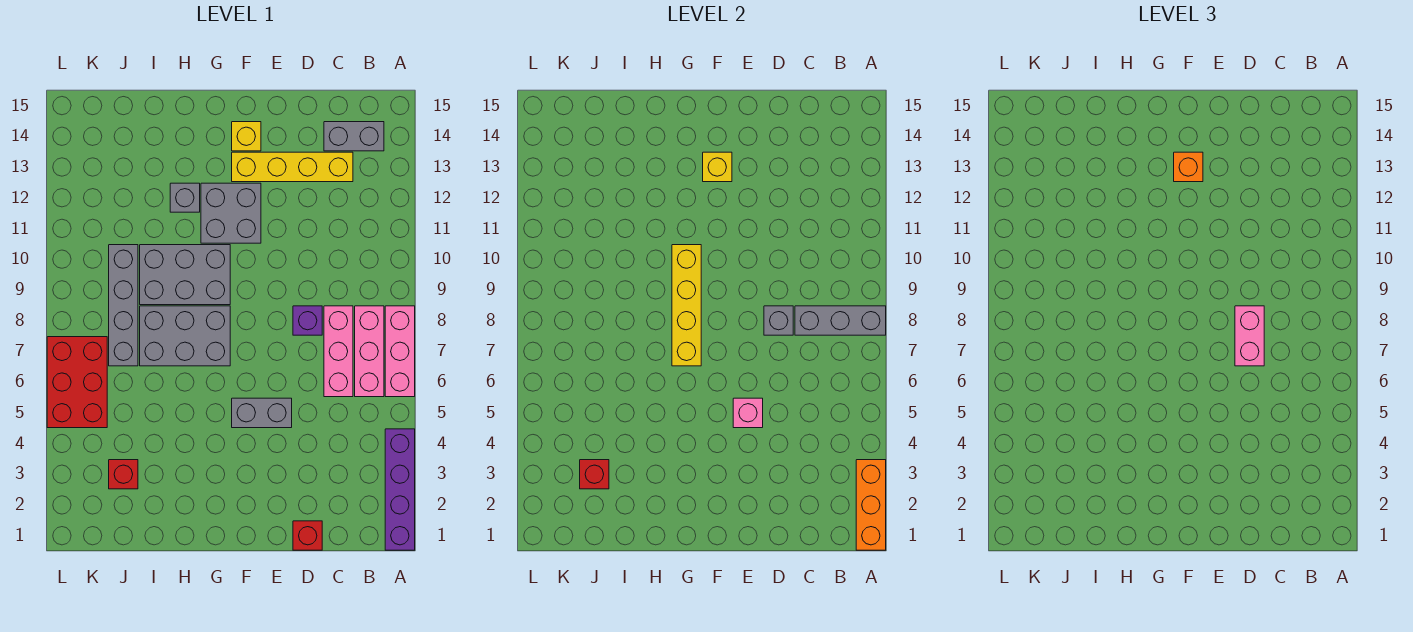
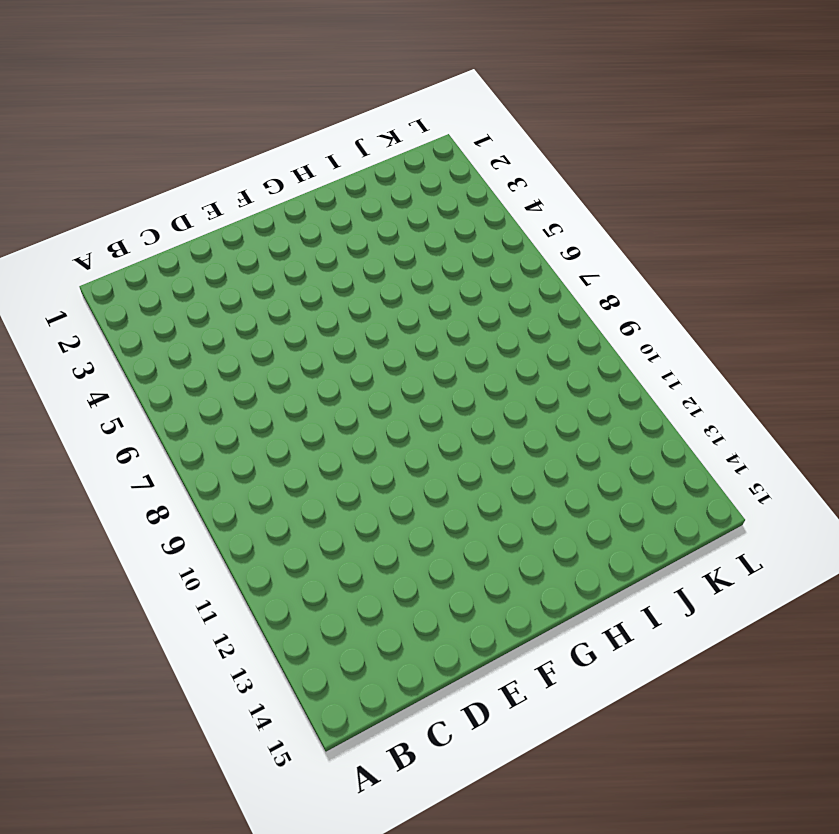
none -> purple 1x4 brick [385,429,415,550]
none -> pink 1x3 brick [385,306,415,397]
none -> pink 1x3 brick [355,306,384,397]

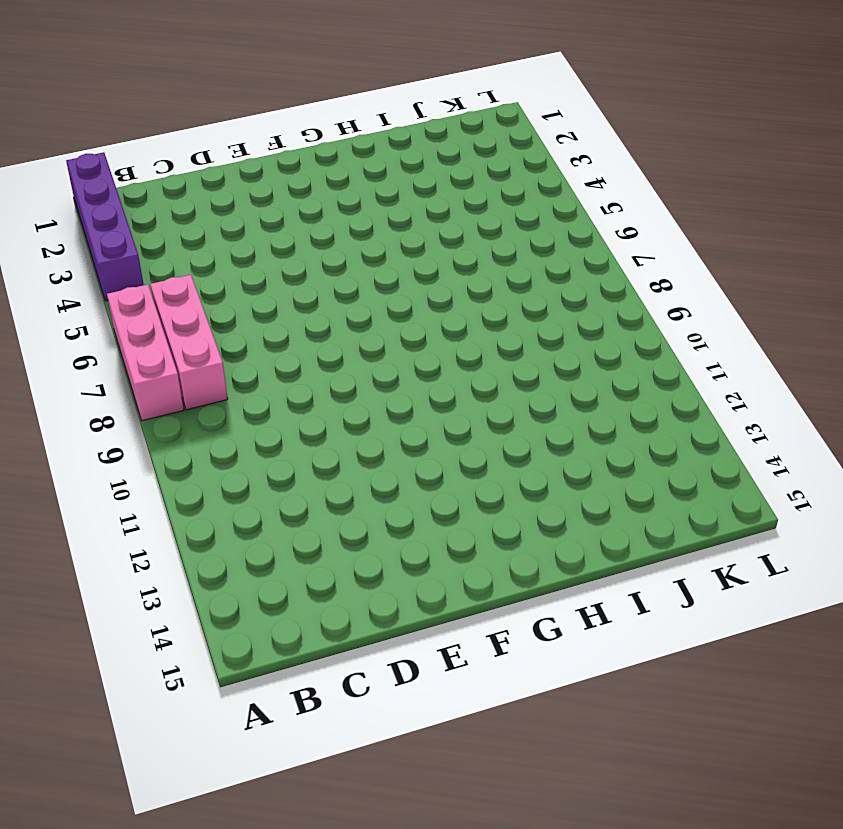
none -> grey 1x2 brick [324,122,384,151]
none -> pink 1x3 brick [324,306,353,397]
none -> yellow 1x4 brick [232,152,353,182]

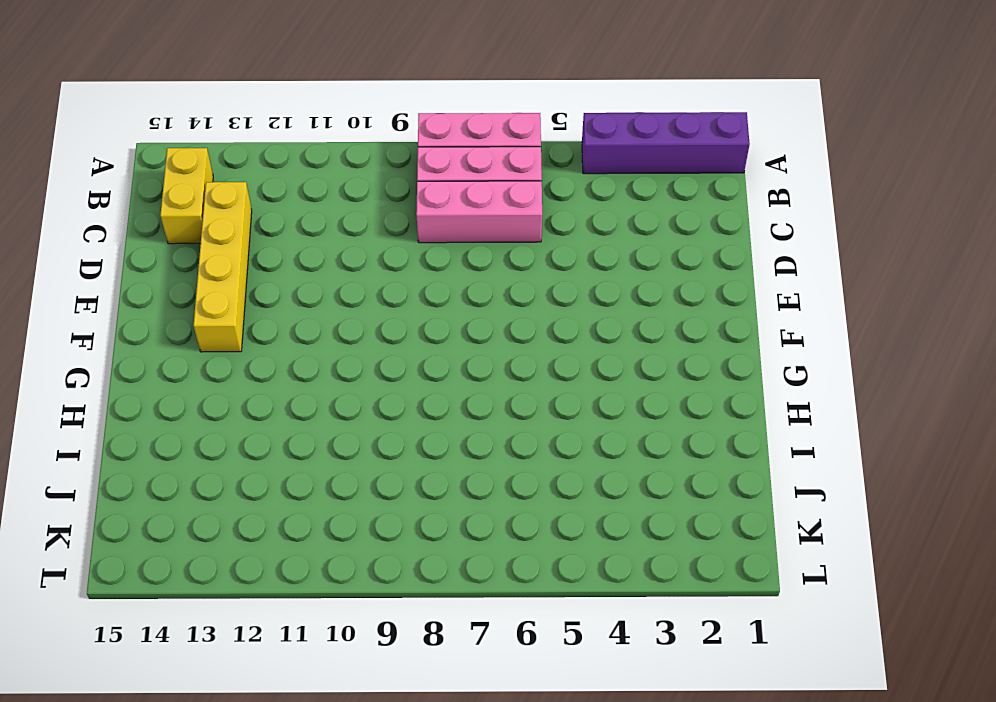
yellow 1x2 brick [160,148,213,244] -> grey 1x2 brick [324,122,384,151]
none -> red 1x1 brick [293,521,322,550]
none -> purple 1x1 brick [293,306,322,335]
none -> grey 1x2 brick [232,398,292,428]

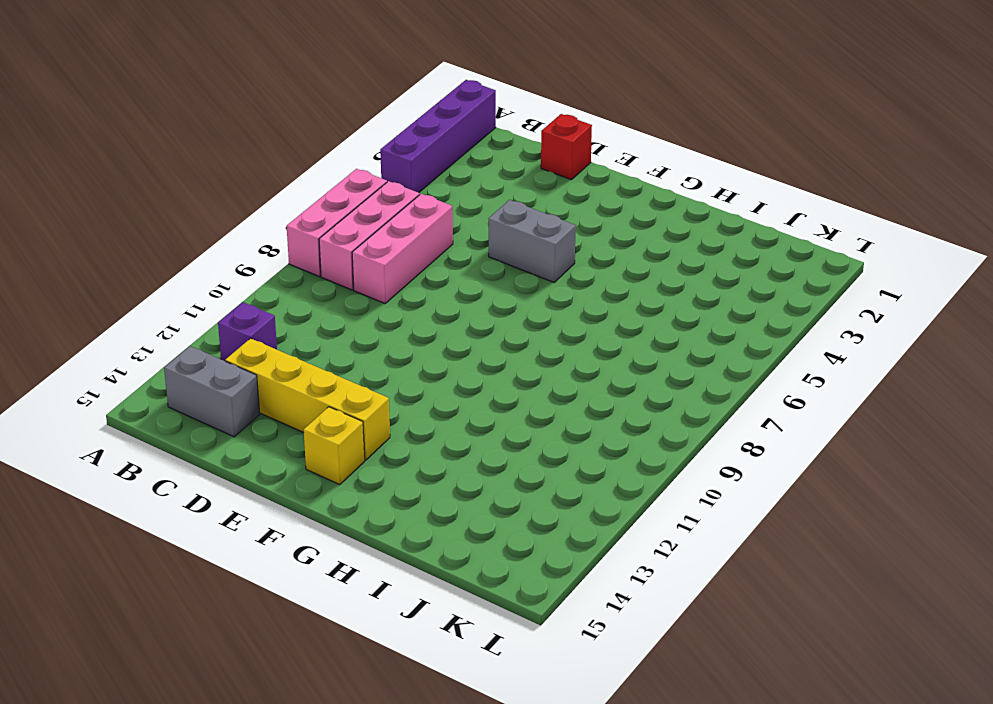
purple 1x1 brick [218,302,277,361] -> purple 1x1 brick moved to [293,306,322,335]
none -> grey 2x2 brick [201,183,261,243]
none -> grey 2x3 brick [140,306,230,366]
none -> grey 2x3 brick [140,245,230,305]

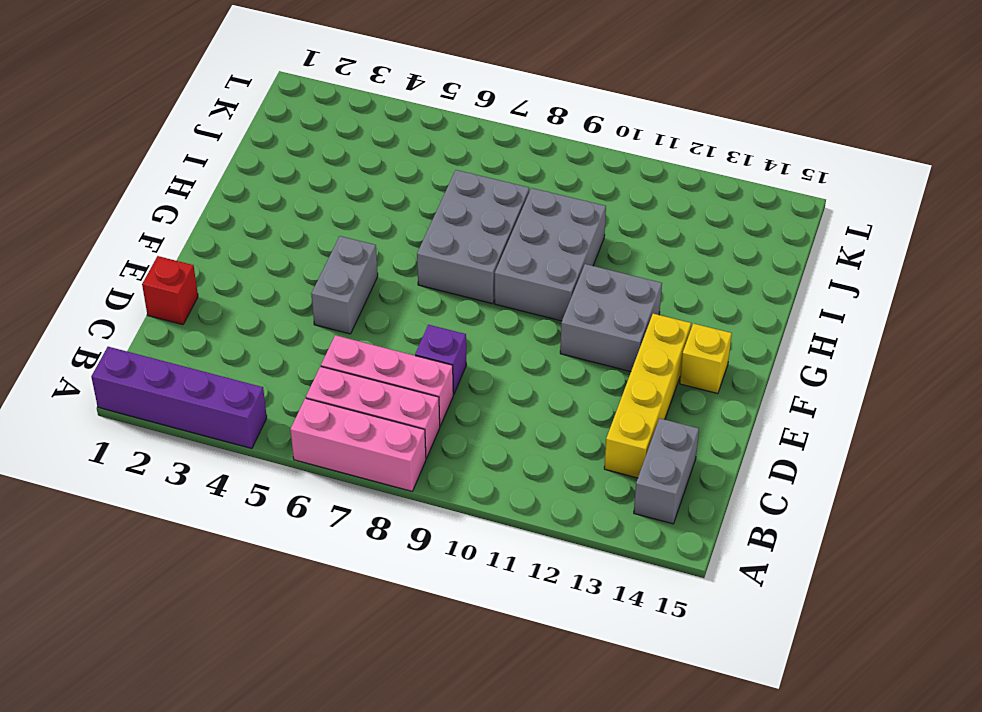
none -> grey 1x1 brick [170,183,200,212]
none -> red 1x1 brick [109,460,138,489]
none -> grey 1x4 brick [109,245,138,366]

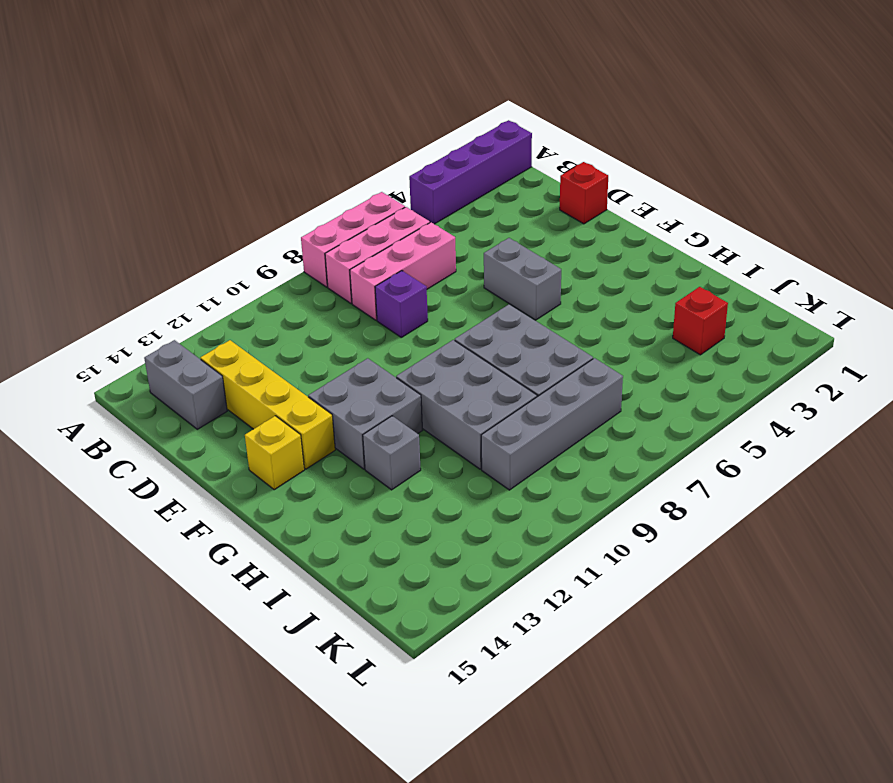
none -> red 2x3 brick [47,337,107,428]
none -> orange 1x3 brick [856,460,886,550]
none -> grey 1x3 brick [795,306,886,335]

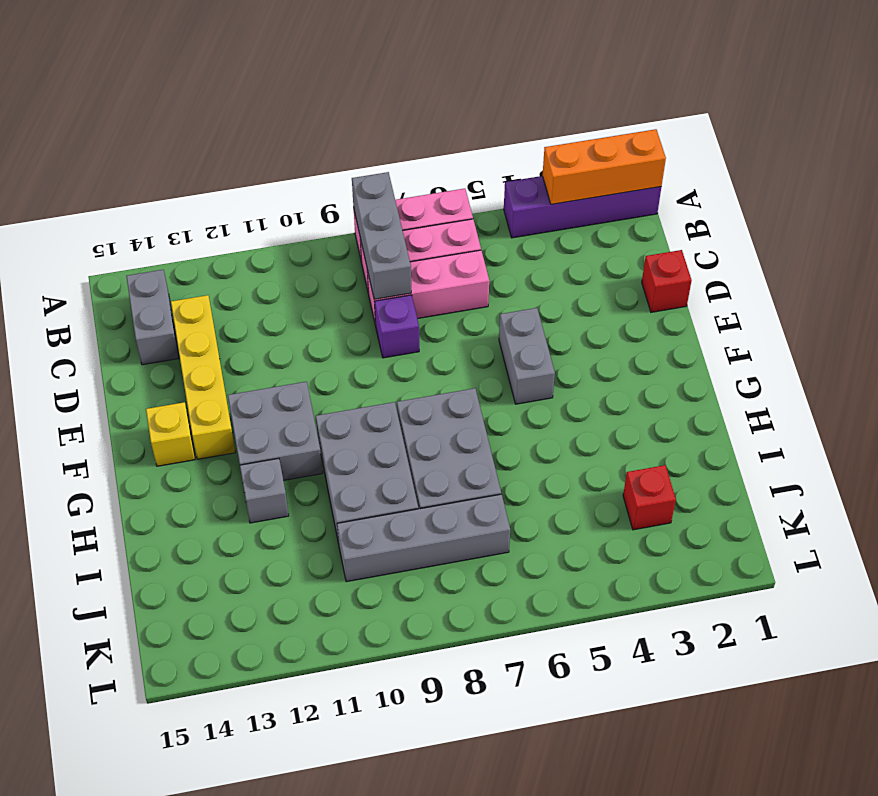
none -> red 2x3 brick [47,337,107,428]
none -> grey 1x1 brick [764,306,793,335]
none -> pink 1x1 brick [733,398,763,428]

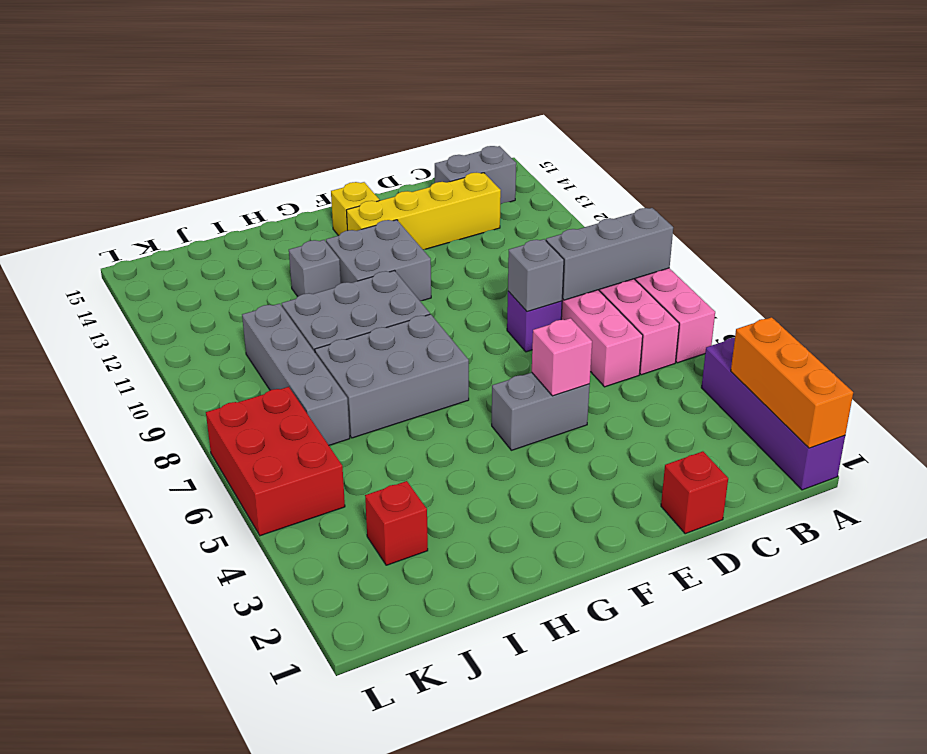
none -> yellow 1x1 brick [703,152,732,182]
none -> yellow 1x4 brick [672,245,701,366]
none -> red 1x1 brick [580,460,609,489]

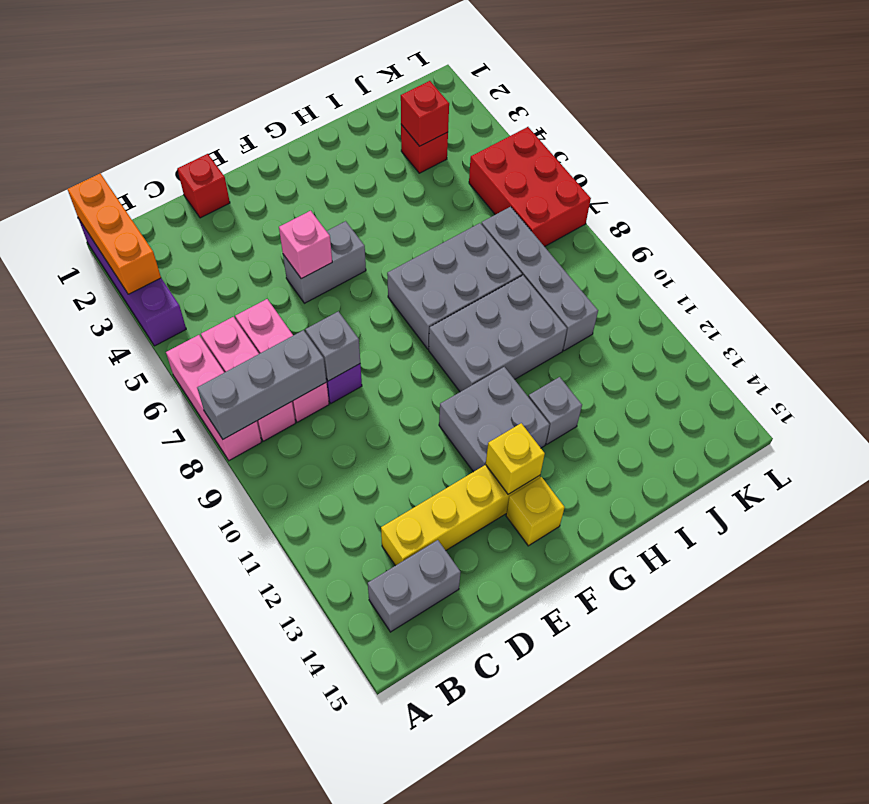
none -> yellow 1x4 brick [672,245,701,366]
none -> pink 1x2 brick [1235,306,1264,366]
none -> orange 1x1 brick [1174,152,1203,182]

